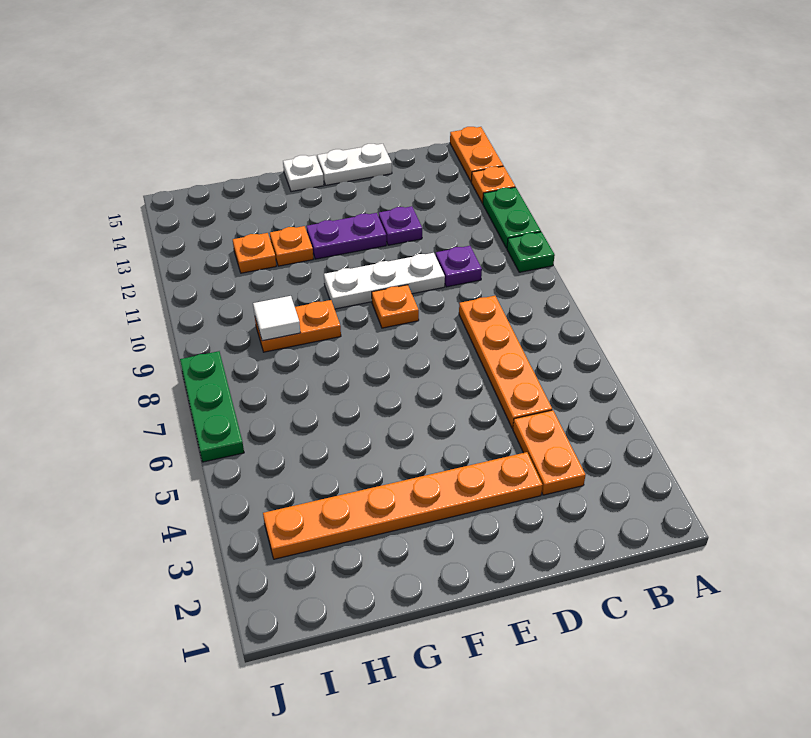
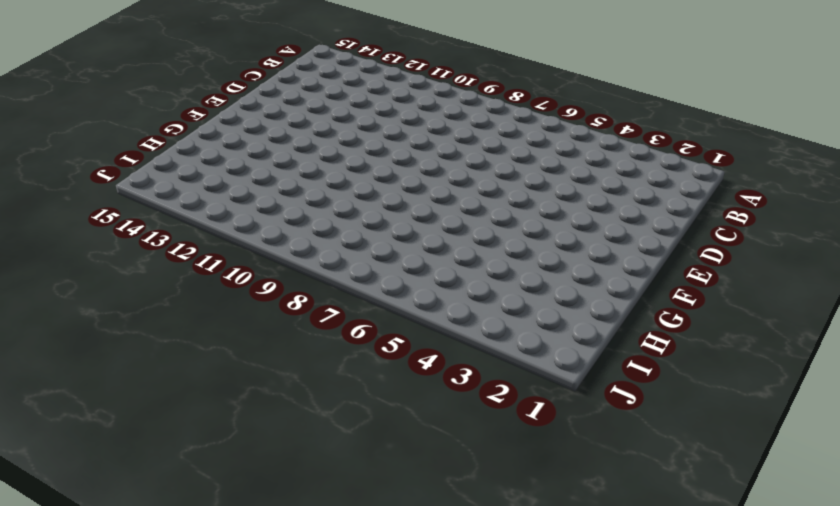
none -> green 1x1 plate [507,232,555,272]
none -> green 1x2 plate [483,187,541,248]
none -> orange 1x1 plate [471,166,515,203]

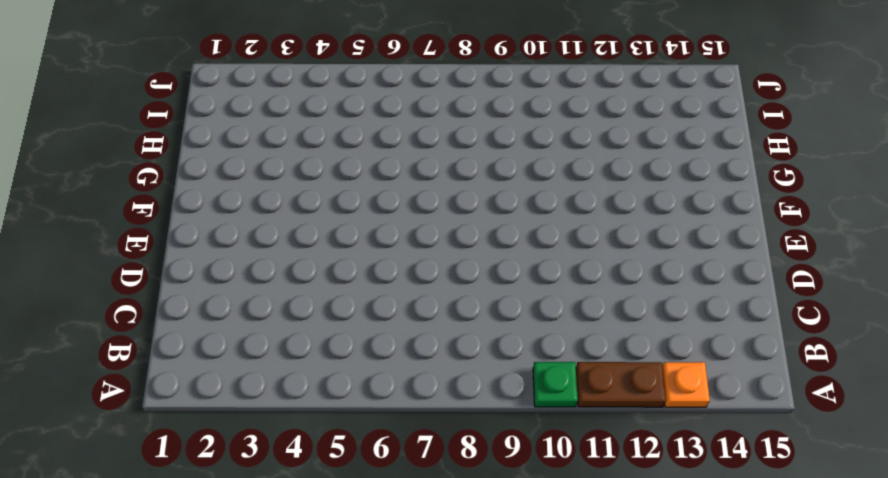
brown 1x2 plate [576,362,666,407] -> green 1x2 plate [483,187,541,248]
none -> orange 1x2 plate [450,127,503,181]
none -> orange 1x2 plate [513,410,585,495]
none -> orange 1x4 plate [459,296,552,428]

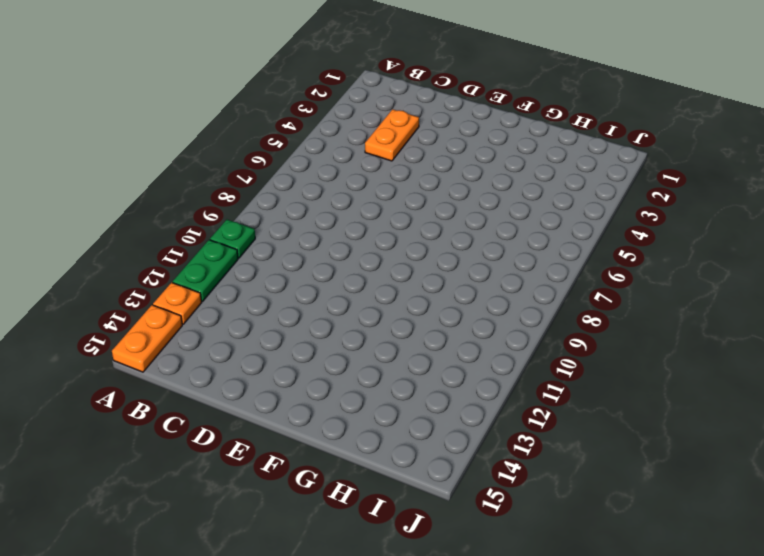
none -> orange 1x4 plate [459,296,552,428]
none -> purple 1x1 plate [436,246,482,287]
none -> orange 1x6 plate [263,452,542,559]

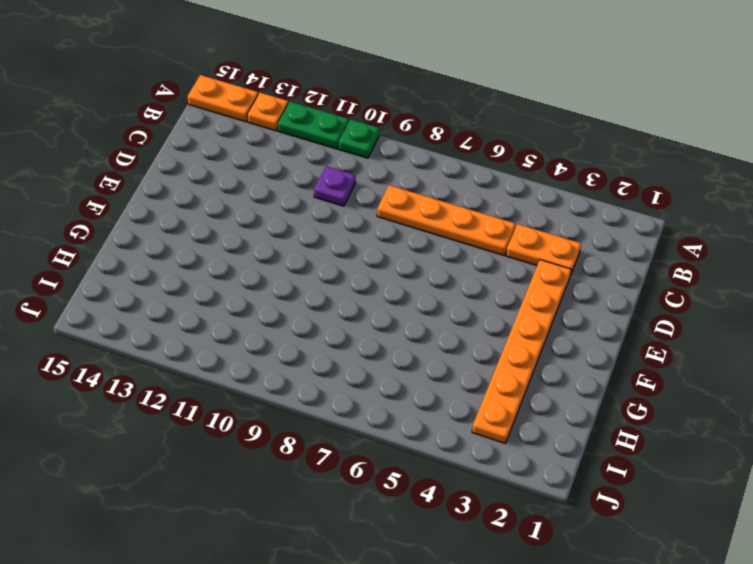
none -> white 1x3 plate [324,253,445,309]
none -> purple 1x1 plate [379,206,422,245]
none -> white 1x2 plate [317,144,392,185]

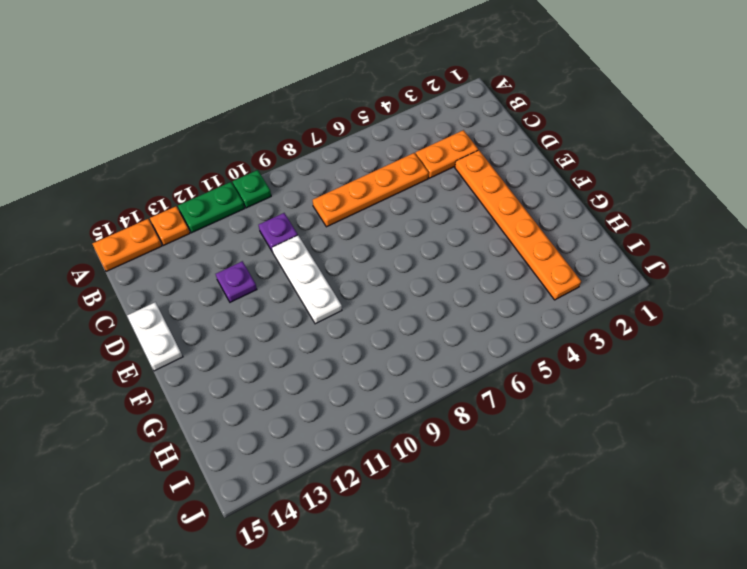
none -> orange 1x1 plate [372,285,419,328]
none -> purple 1x2 plate [306,213,386,259]
none -> white 1x1 plate [283,155,324,192]

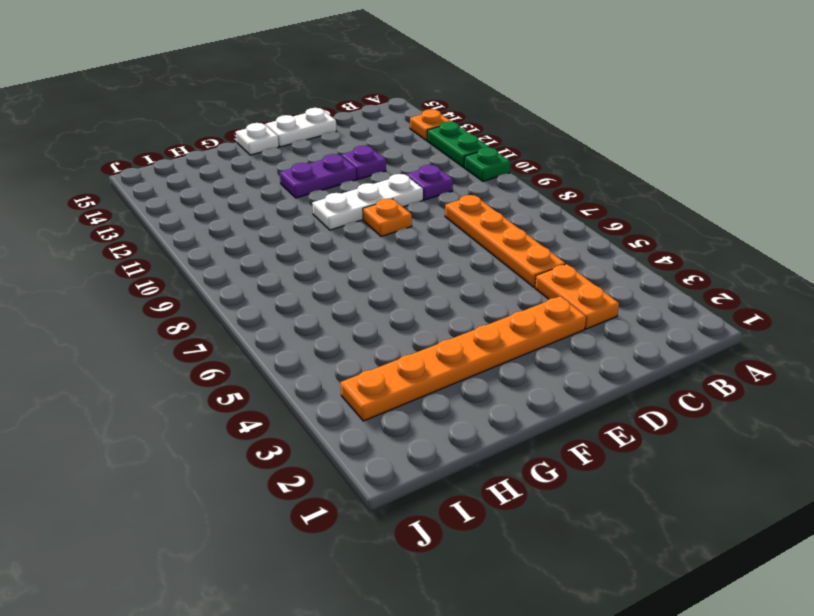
none -> orange 1x2 plate [450,127,503,181]
none -> orange 1x2 plate [255,300,341,352]
none -> orange 1x1 plate [270,226,313,266]

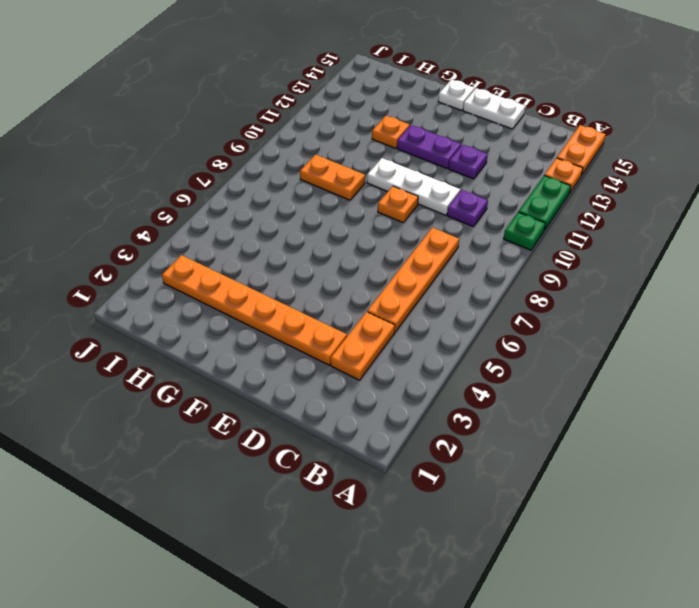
none -> orange 1x1 plate [233,233,276,273]
none -> green 1x3 plate [180,351,244,462]
none -> white 1x1 tile [253,296,300,341]

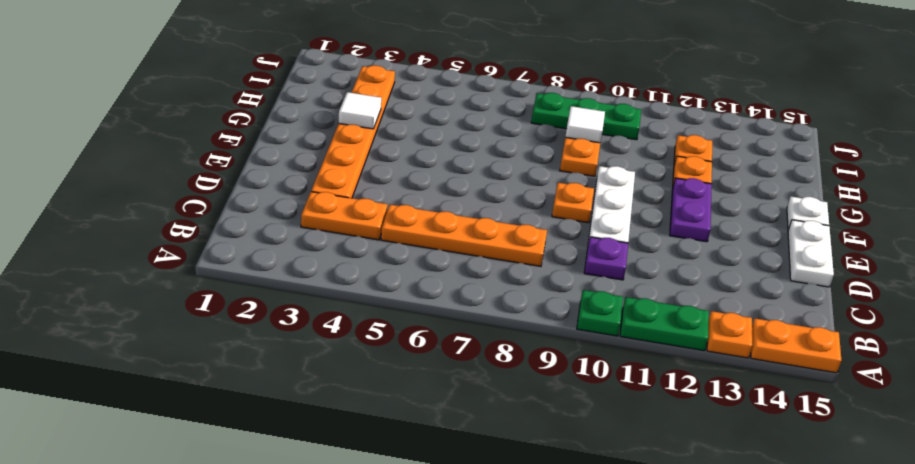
white 1x1 tile [339,92,381,129] -> none
green 1x3 plate [531,93,641,140] -> green 1x3 plate moved to [180,351,244,462]
none -> purple 1x1 plate [379,206,422,245]

